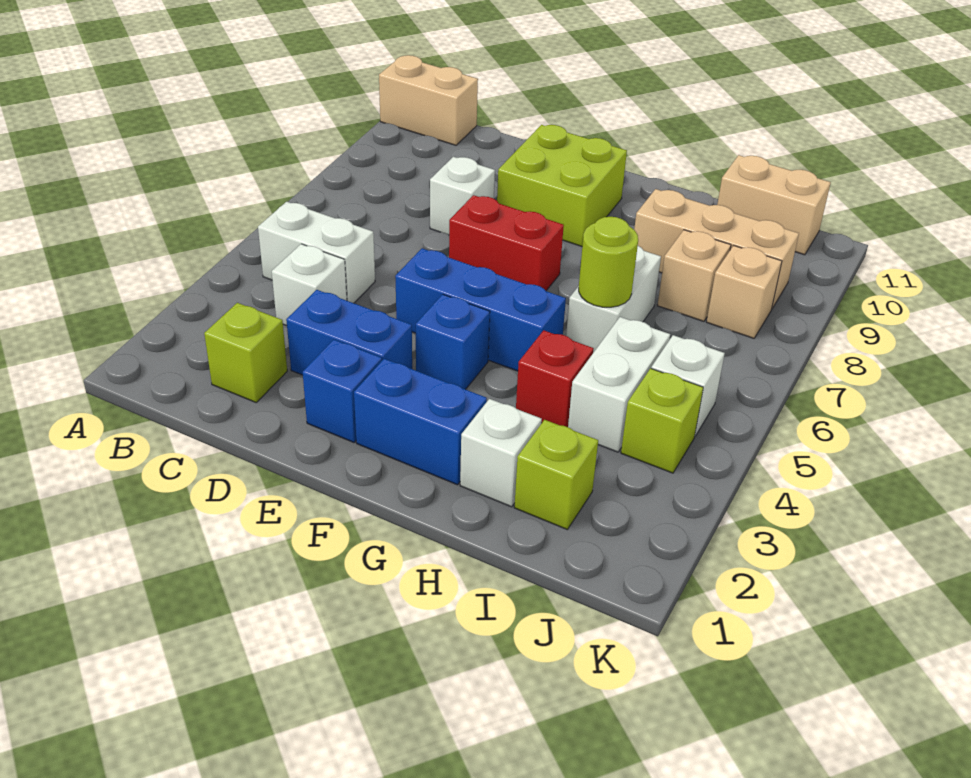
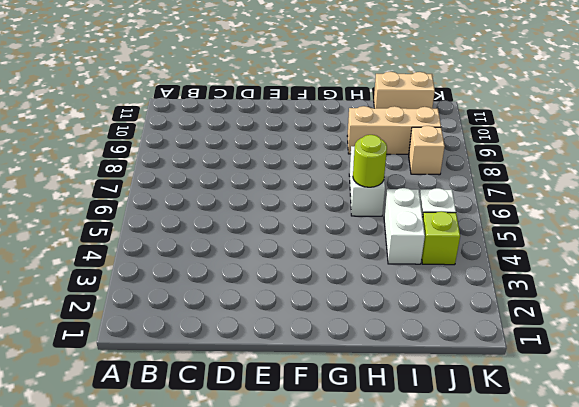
none -> tan 1x2 brick [379,55,478,145]
none -> white 1x2 brick [258,202,375,303]
none -> lime 1x1 brick [204,303,287,402]

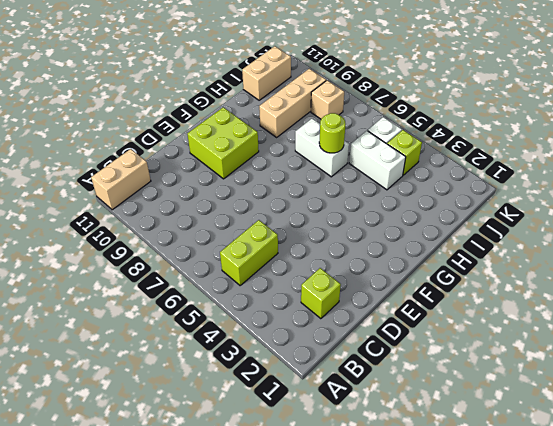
lime 1x2 brick [220,220,278,285] -> white 1x2 brick [258,202,375,303]
none -> white 1x1 brick [272,244,347,326]
none -> blue 1x2 brick [286,290,412,375]
none -> white 1x1 brick [430,157,495,235]

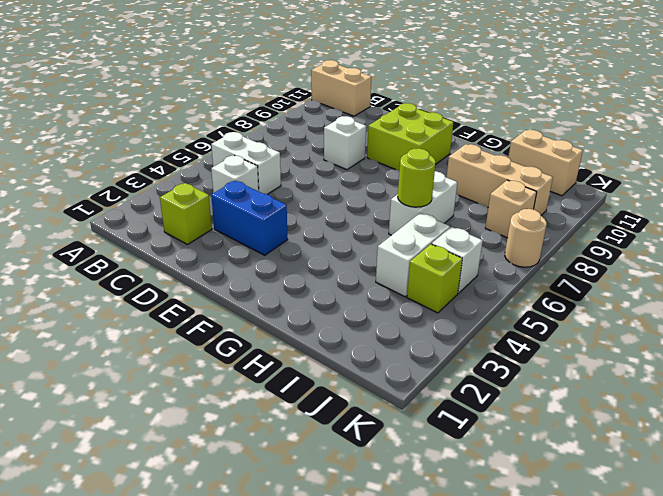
tan 1x1 round brick [505,209,547,267] -> none
none -> blue 1x1 brick [303,340,382,442]
none -> blue 1x3 brick [395,248,566,371]
none -> red 1x2 brick [449,195,564,291]

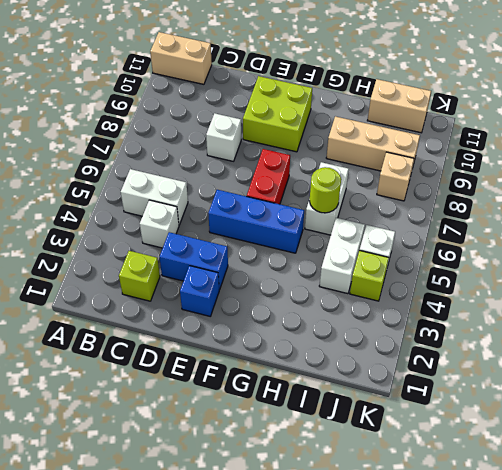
red 1x2 brick [247,149,290,204] -> red 1x2 brick turned to [449,195,564,291]
none -> blue 1x2 brick [354,359,487,485]
none -> blue 1x1 brick [416,294,490,390]
none -> white 1x1 brick [460,399,542,507]

